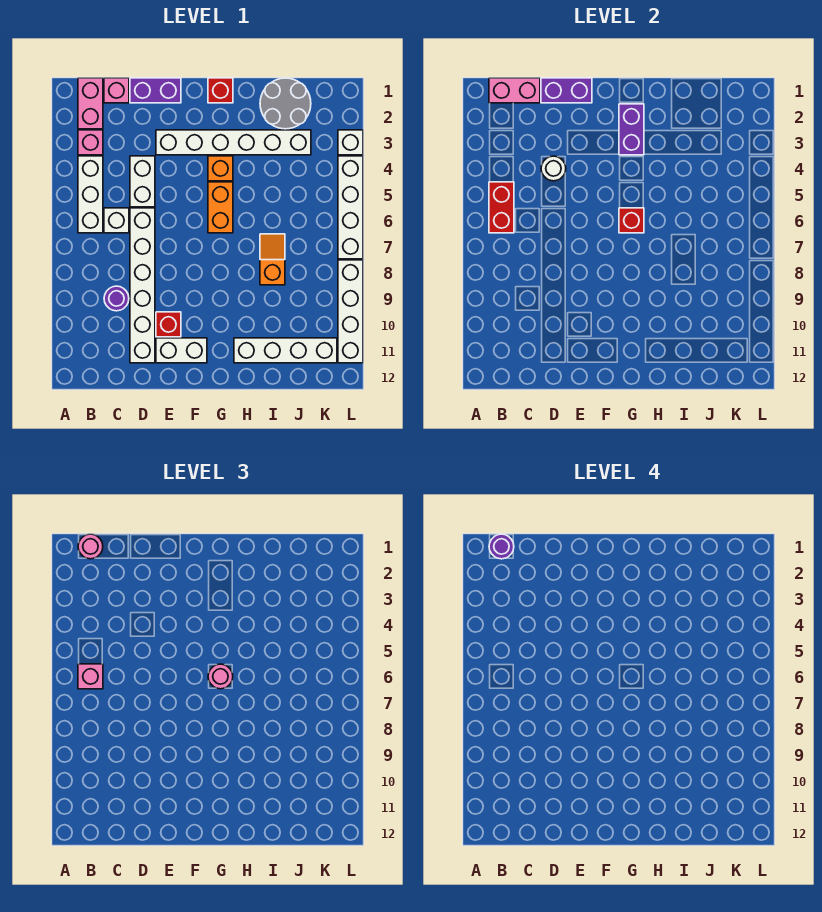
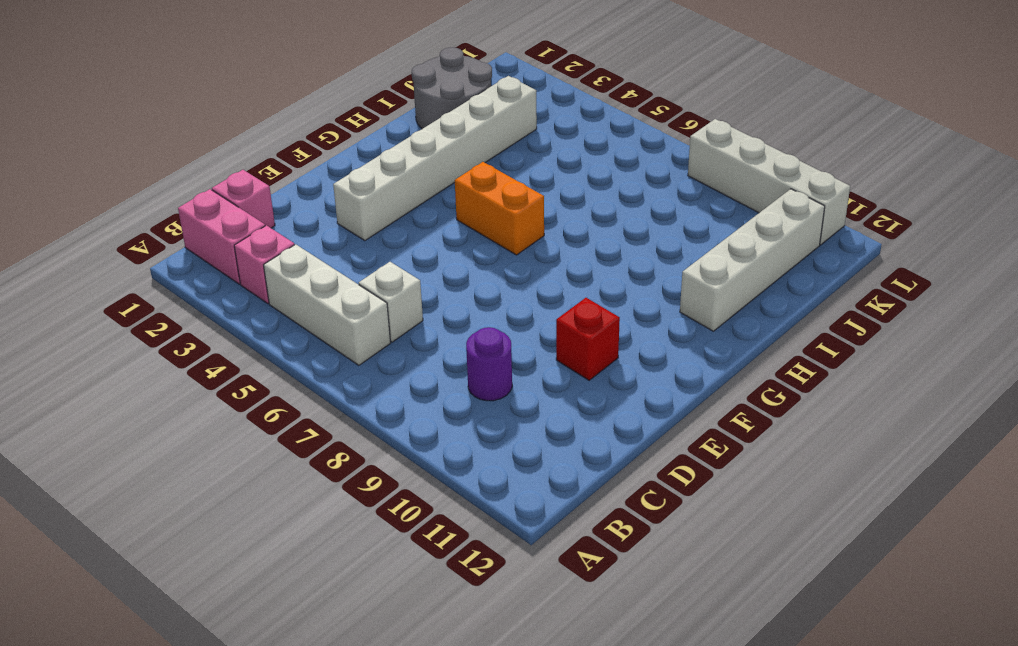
none -> purple 1x2 brick [130,78,181,103]
none -> white 1x2 brick [130,156,155,207]
none -> white 1x6 brick [130,208,155,363]
none -> white 1x2 brick [156,338,207,363]

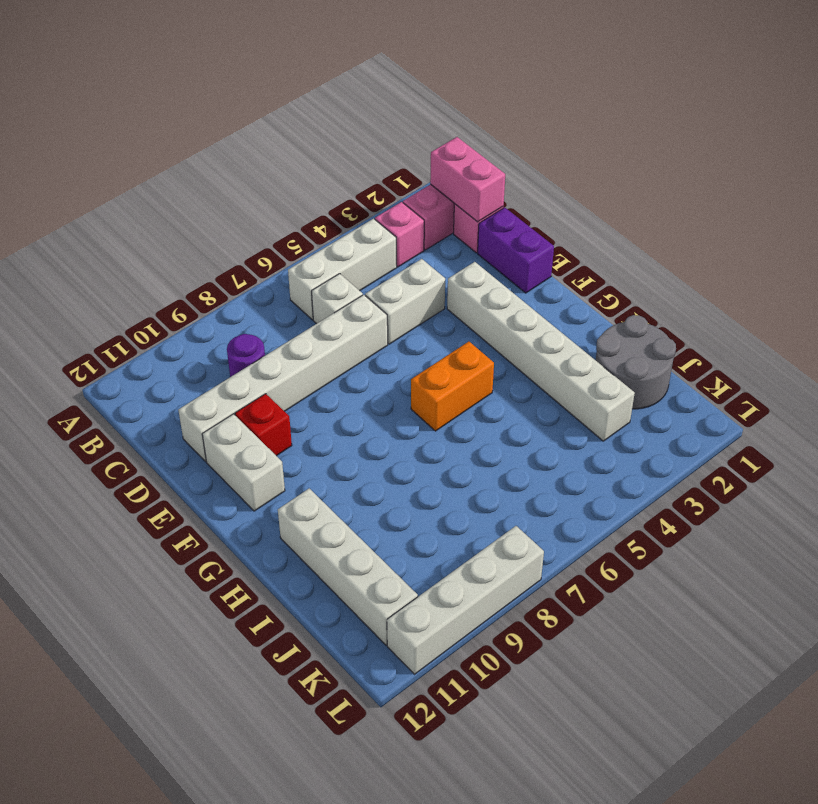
none -> red 1x1 brick [208,78,233,103]
none -> orange 1x1 brick [208,156,233,181]
none -> orange 1x2 slope [260,234,285,285]
none -> white 1x1 brick [338,130,363,155]

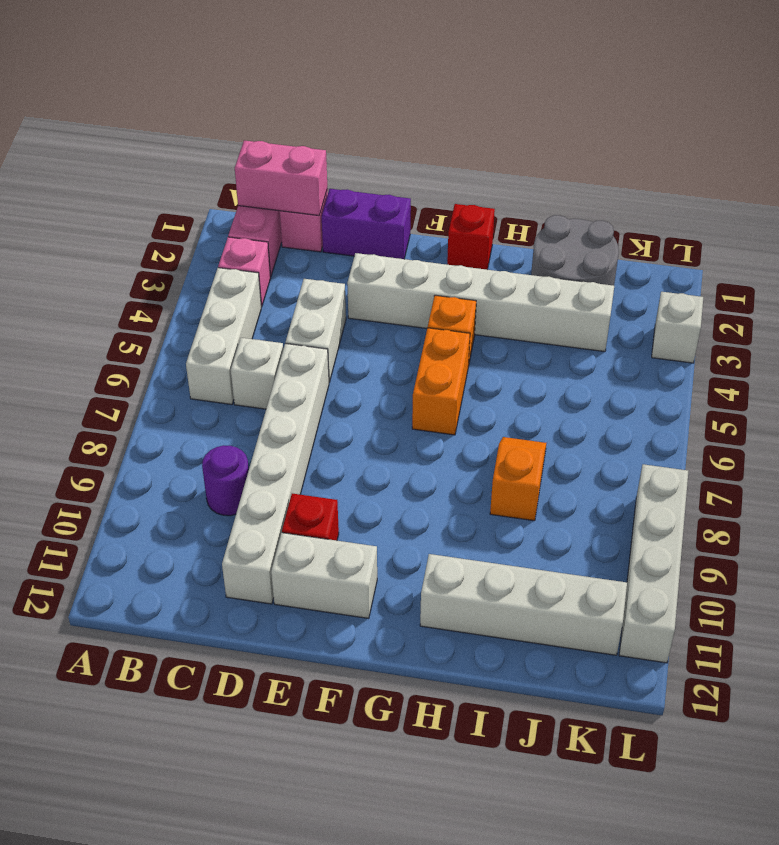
none -> white 1x4 brick [338,156,363,259]
none -> red 1x2 brick [489,182,514,233]
none -> purple 1x2 brick [541,78,592,103]
none -> white 1x1 round brick [541,156,566,181]

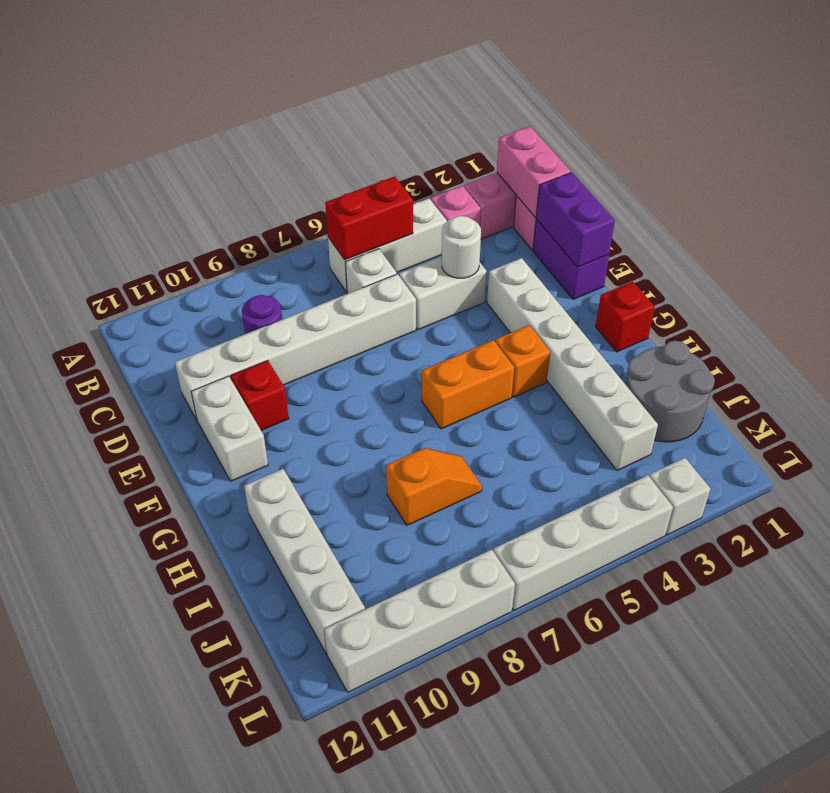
none -> purple 1x2 brick [619,104,644,155]
none -> red 1x1 brick [619,208,644,233]
none -> pink 1x1 round brick [78,534,103,559]
none -> pink 1x1 brick [78,664,103,689]

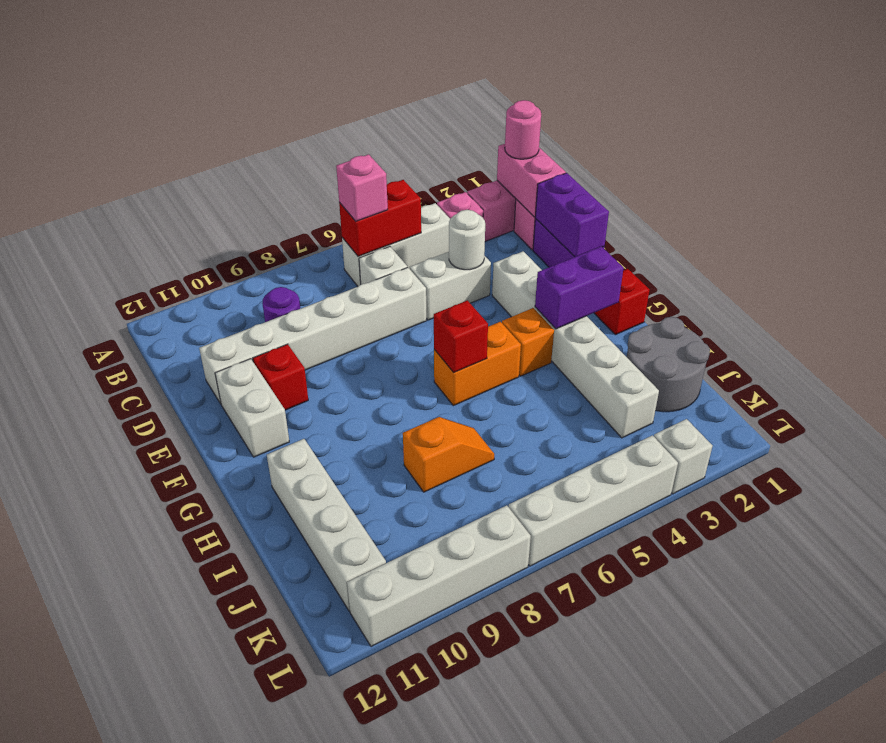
none -> pink 1x1 round brick [208,664,233,689]
none -> purple 1x1 round brick [489,534,514,559]

